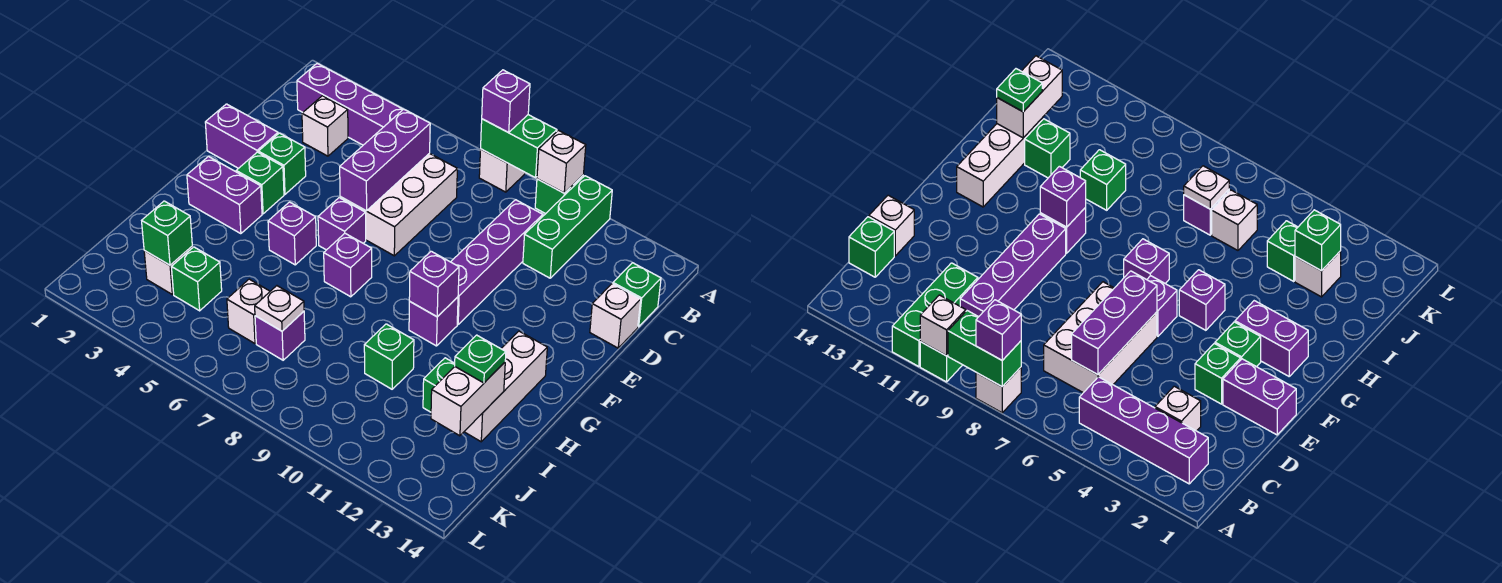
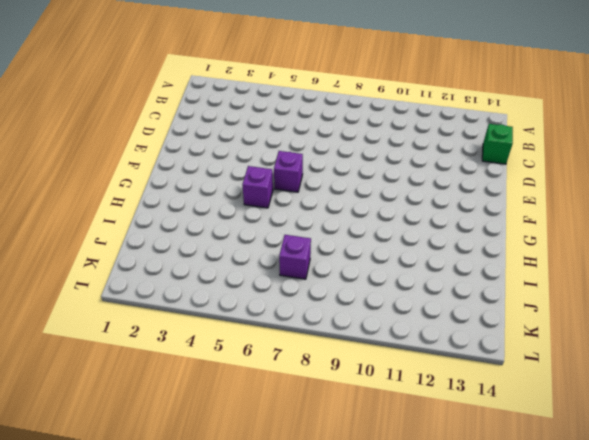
none -> white 1x1 brick [479,149,525,192]
none -> green 1x1 brick [535,175,583,214]
none -> green 1x3 brick [523,176,612,278]
none -> purple 1x4 brick [297,64,403,145]

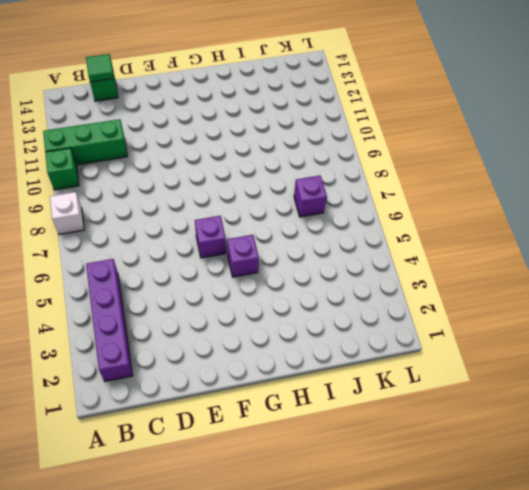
green 1x1 tile [86,54,114,82] -> none
none -> white 1x1 brick [302,96,348,156]
none -> white 2x3 brick [340,153,457,256]
none -> purple 1x4 brick [451,200,543,324]
none -> white 1x1 brick [590,284,641,348]

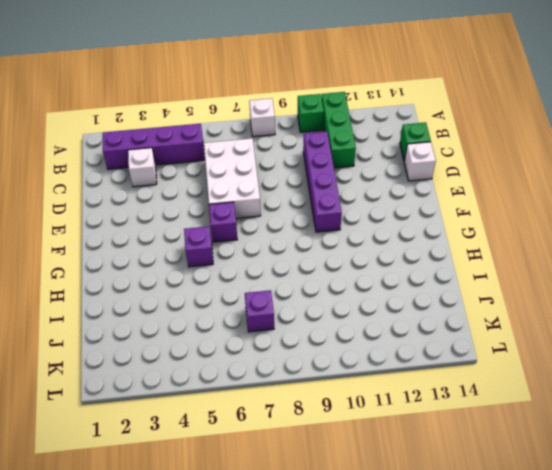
none -> purple 1x2 brick [205,104,278,168]
none -> green 1x1 brick [258,133,306,194]
none -> green 1x1 brick [236,152,284,214]
none -> purple 1x2 brick [187,157,262,234]

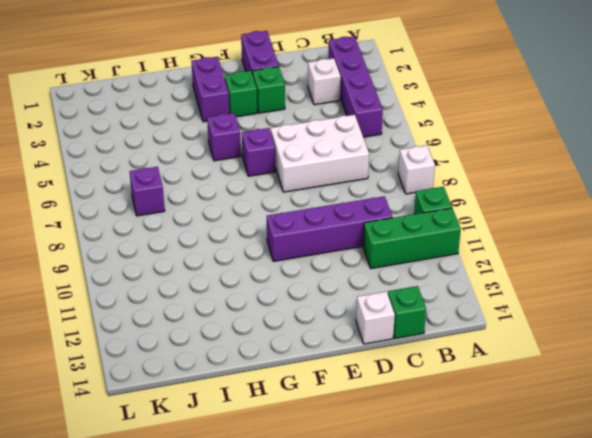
none -> purple 1x1 brick [324,233,372,297]
none -> purple 1x1 brick [409,297,458,346]
none -> white 1x3 brick [464,331,547,442]
none -> green 1x1 brick [364,324,414,389]

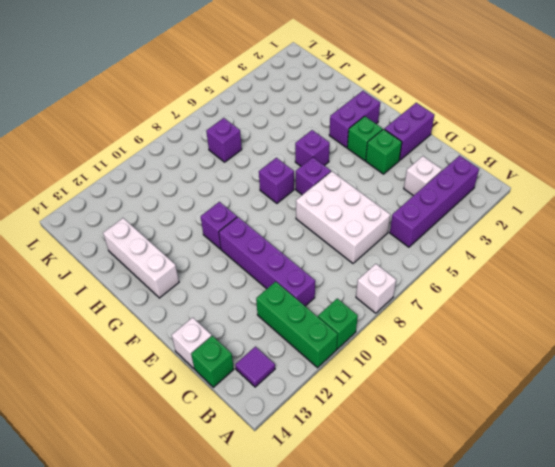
purple 1x1 tile [235,347,275,387] -> none
none -> green 1x1 brick [364,324,414,389]
none -> green 1x1 brick [423,358,455,412]
none -> white 1x1 brick [144,247,193,294]
none -> green 1x1 brick [172,247,222,311]

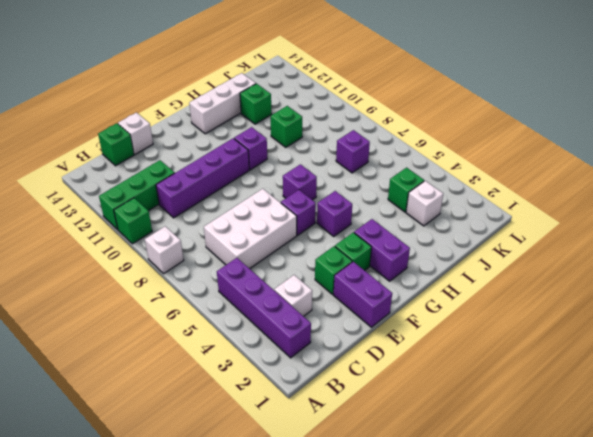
none -> white 1x1 brick [227,279,270,344]
none -> green 1x2 brick [481,115,557,178]
none -> white 1x1 brick [537,130,586,193]
none -> purple 1x3 brick [340,109,430,211]

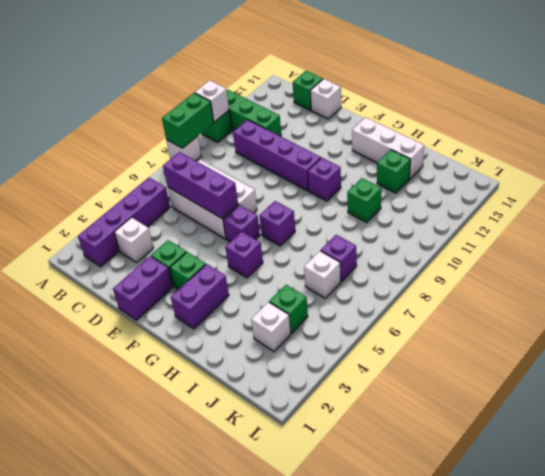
none -> purple 1x1 brick [409,251,459,317]
none -> white 1x2 brick [431,362,505,436]
none -> green 1x1 brick [142,201,192,265]
none -> white 1x1 plate [255,286,304,331]

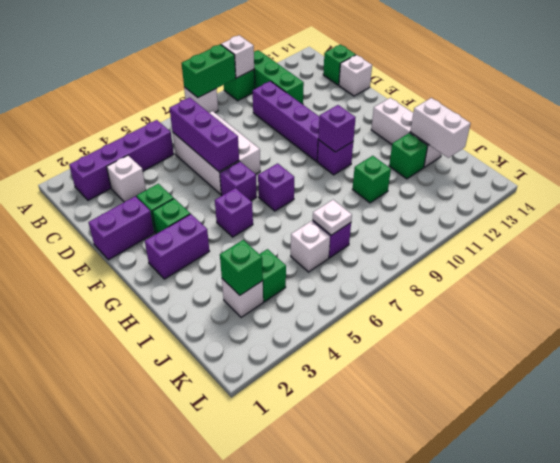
none -> purple 1x1 brick [482,70,530,133]
none -> green 1x1 plate [455,335,506,383]

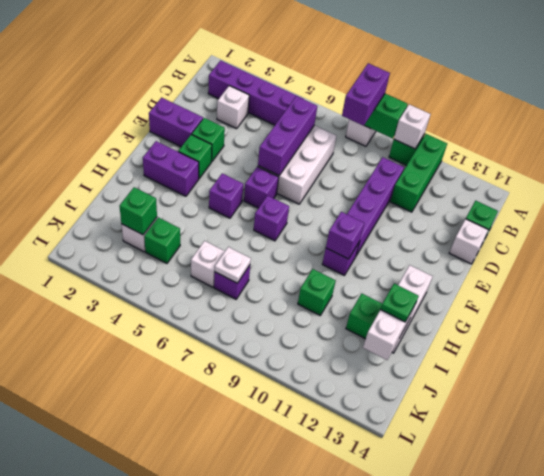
purple 1x2 brick [342,63,390,126] -> purple 1x1 brick [482,70,530,133]

